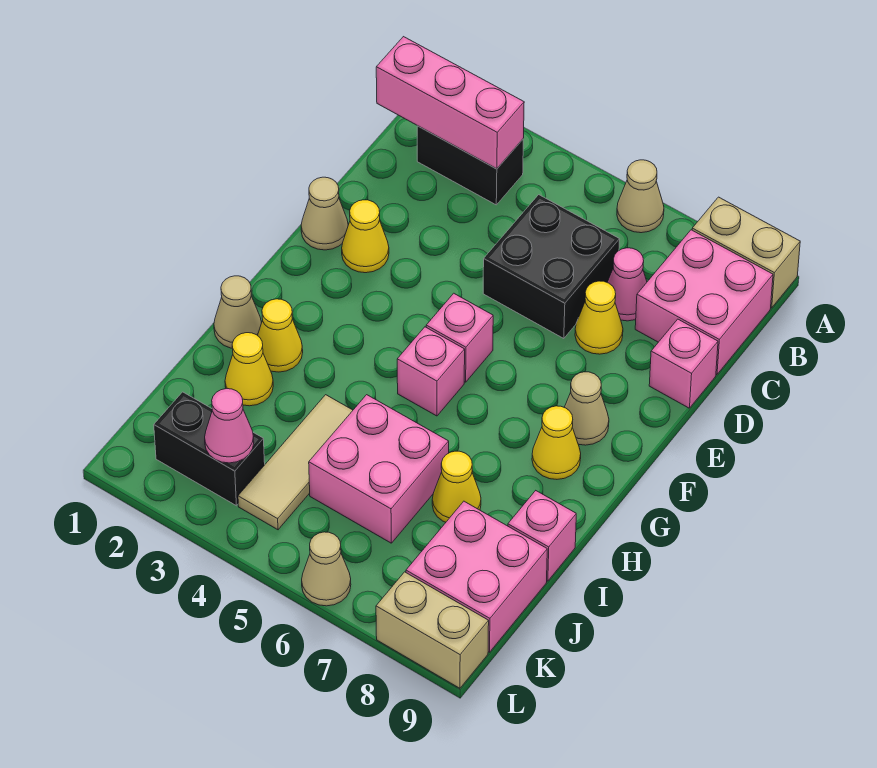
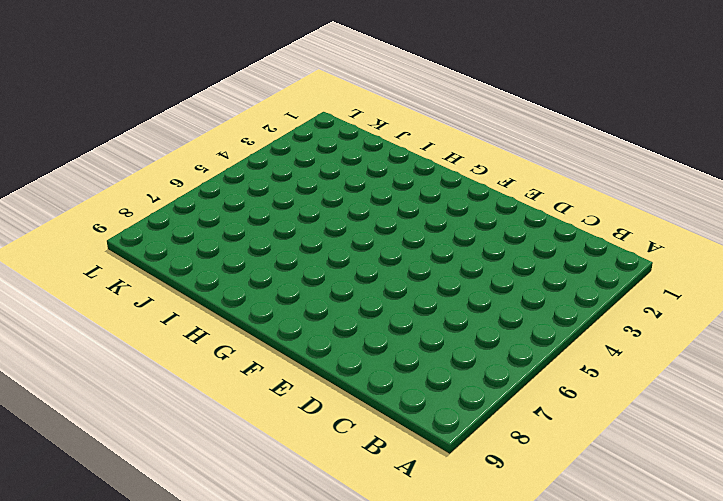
none -> tan 1x1 cone [617,160,664,233]
none -> tan 1x2 brick [692,197,800,308]
none -> black 1x2 brick [417,126,523,205]

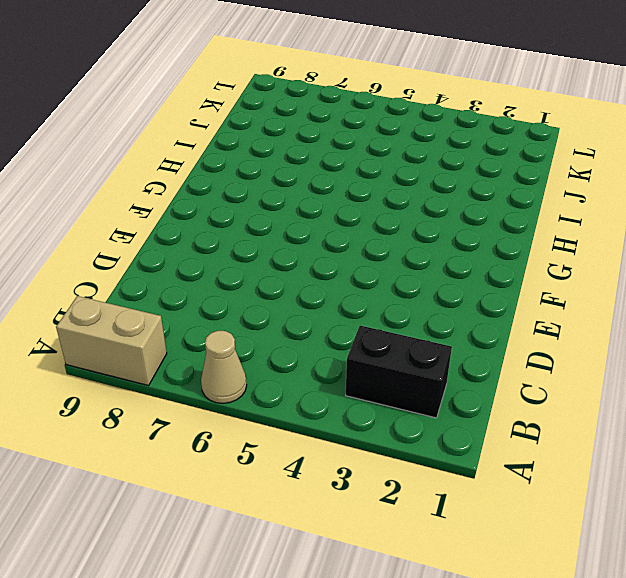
none -> pink 2x2 brick [635,230,773,374]
none -> black 2x2 brick [483,195,620,339]
none -> pink 1x1 cone [607,248,647,321]

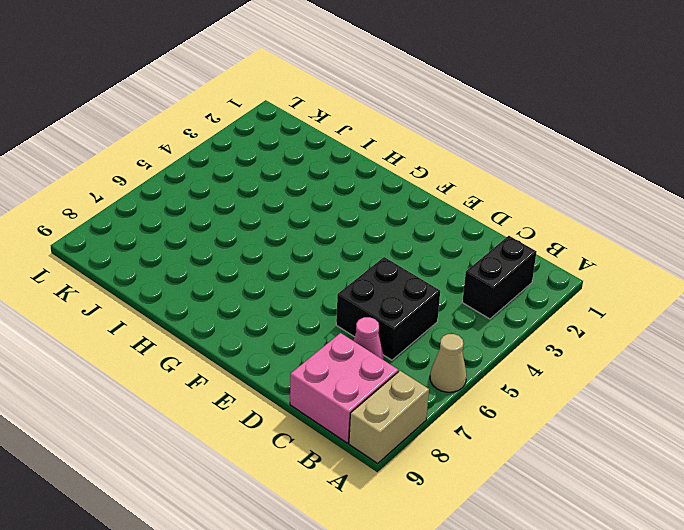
none -> yellow 1x1 cone [575,281,623,354]
none -> pink 1x1 brick [649,319,718,408]
none -> tan 1x1 cone [301,177,348,250]

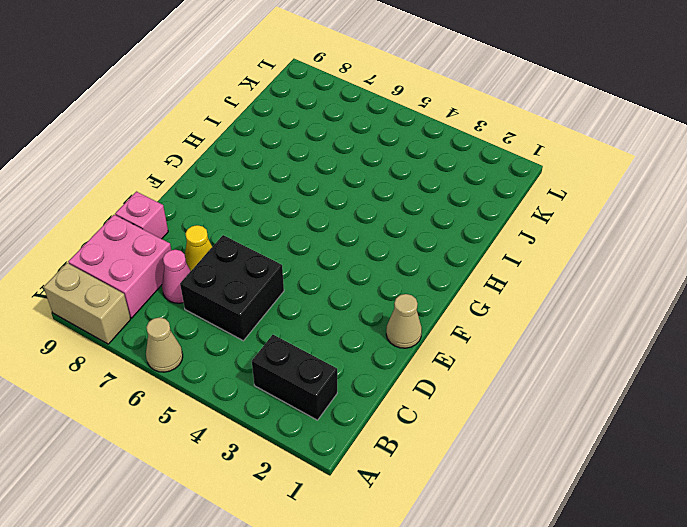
none -> yellow 1x1 cone [342,200,389,273]
none -> pink 1x1 brick [426,293,493,382]
none -> tan 1x1 cone [564,372,609,445]

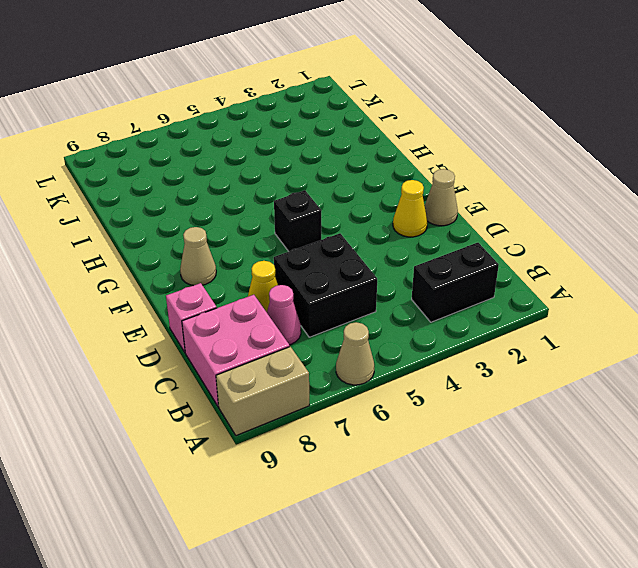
black 1x1 brick [274,190,321,251] -> pink 1x1 brick [426,293,493,382]
none -> pink 1x1 brick [397,327,465,416]
none -> yellow 1x1 cone [532,406,581,479]
none -> tan 1x1 cone [214,276,262,348]

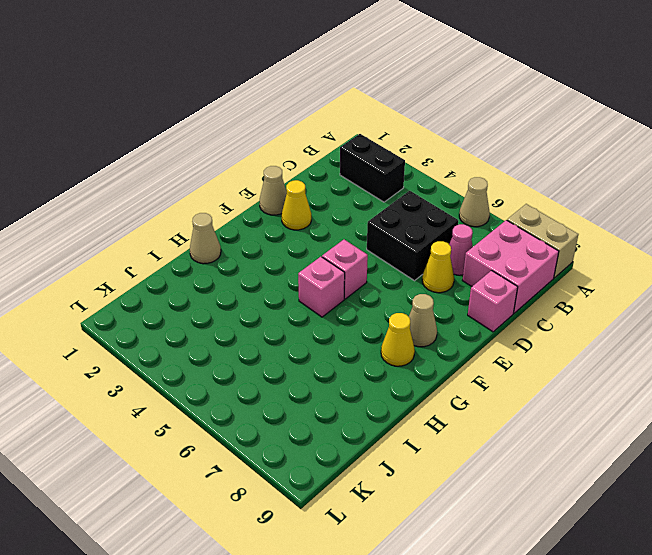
none -> yellow 1x1 cone [258,299,303,372]
none -> yellow 1x1 cone [225,333,273,406]
none -> tan 1x3 tile [238,395,353,530]

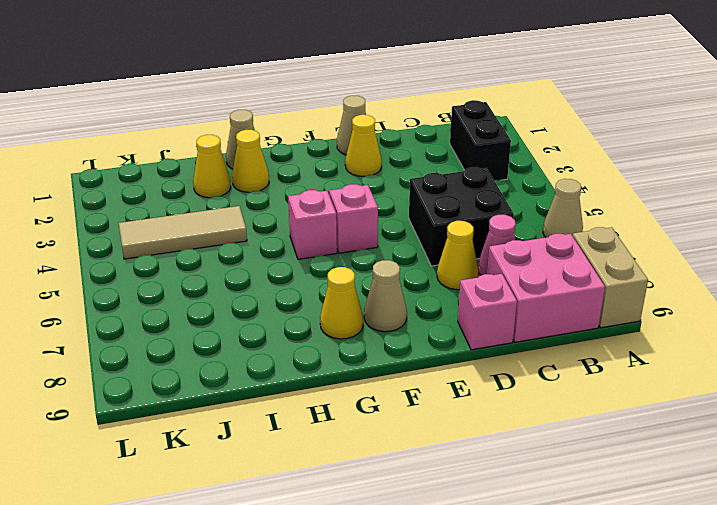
none -> pink 2x2 brick [309,395,449,543]
none -> yellow 1x1 cone [432,451,481,522]
none -> pink 1x1 brick [508,491,576,581]

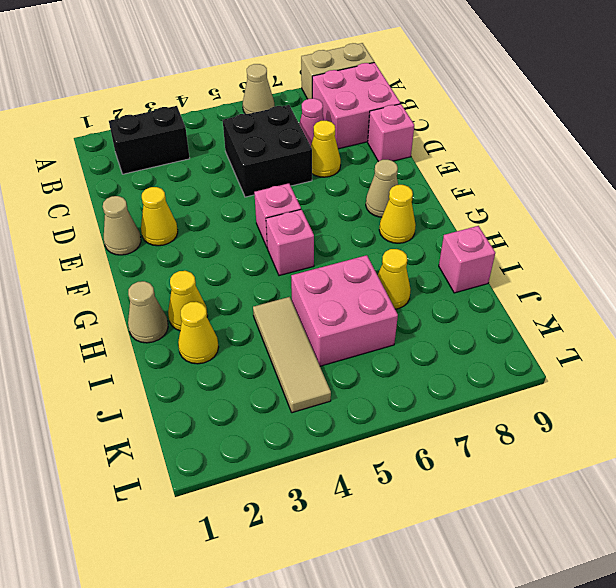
none -> pink 2x2 brick [406,501,547,652]
none -> black 1x2 brick [154,392,265,506]
none -> tan 1x1 cone [302,532,351,606]

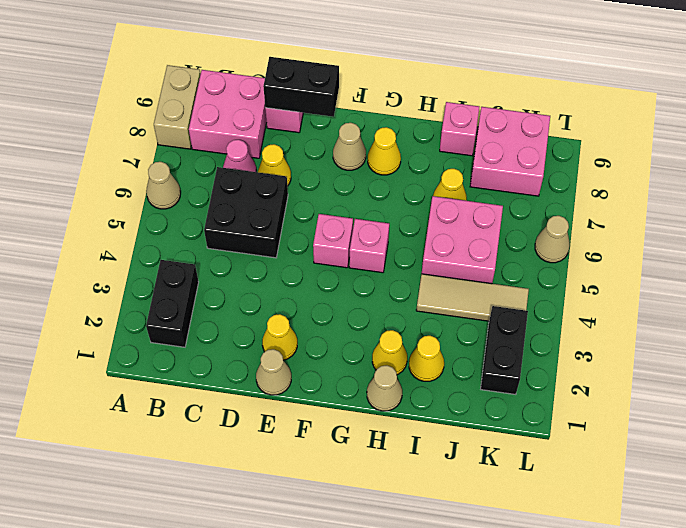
black 1x2 brick [263,57,339,117] -> none
none -> tan 1x2 brick [376,572,489,688]
none -> pink 1x3 brick [376,37,524,169]
none -> pink 1x1 cone [205,389,254,463]

